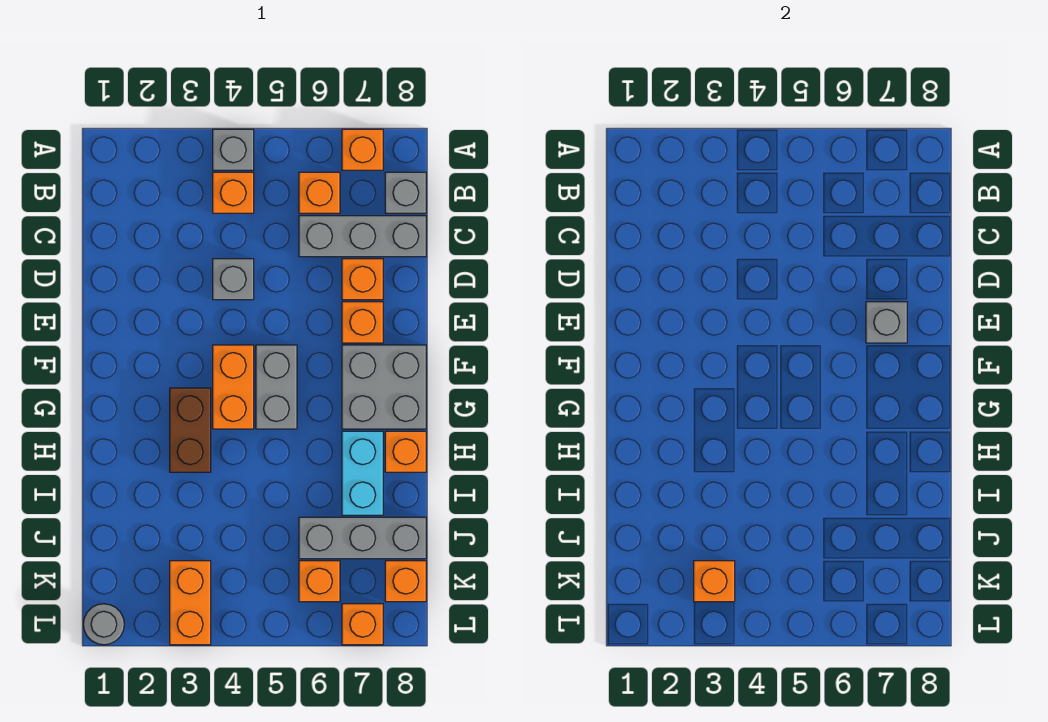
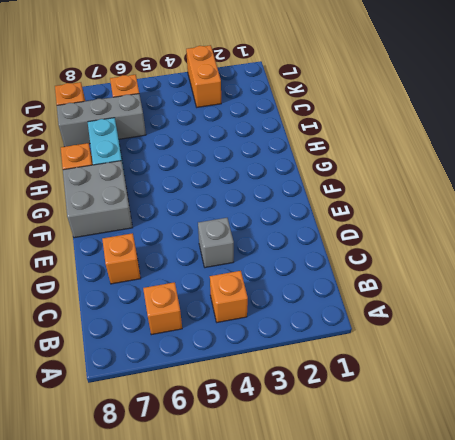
none -> grey 1x1 brick [213,129,254,170]
none -> orange 1x1 brick [342,129,383,170]
none -> grey 1x1 brick [385,172,426,213]

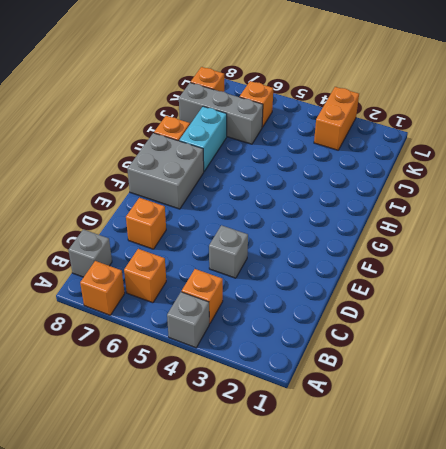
none -> grey 1x3 brick [299,216,426,257]
none -> orange 1x1 brick [342,302,383,343]
none -> orange 1x2 brick [213,345,254,429]

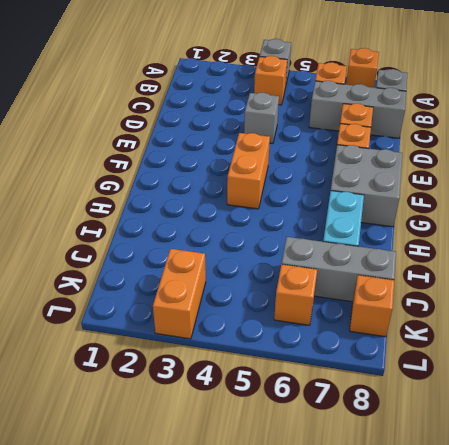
none -> grey 1x2 brick [256,345,297,429]
none -> brown 1x2 brick [170,388,211,472]
none -> orange 1x1 brick [385,431,426,472]

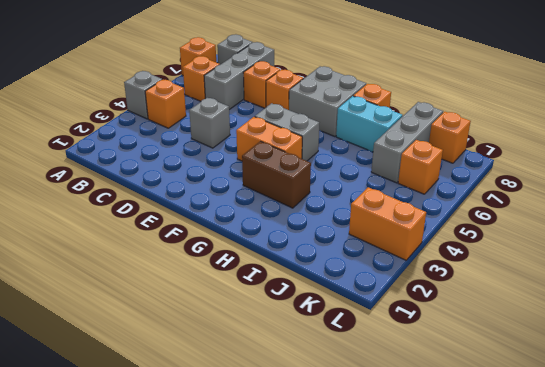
none -> grey 1x1 round brick [83,604,124,645]
none -> orange 1x1 brick [342,604,383,645]
none -> grey 1x1 brick [866,302,907,343]

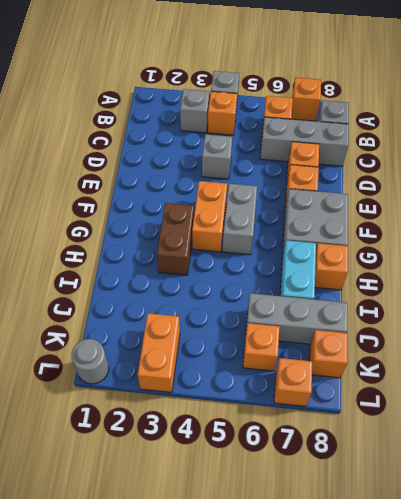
grey 1x1 brick [180,89,210,133] -> grey 1x1 brick moved to [866,302,907,343]
none -> orange 1x1 brick [694,561,735,602]

